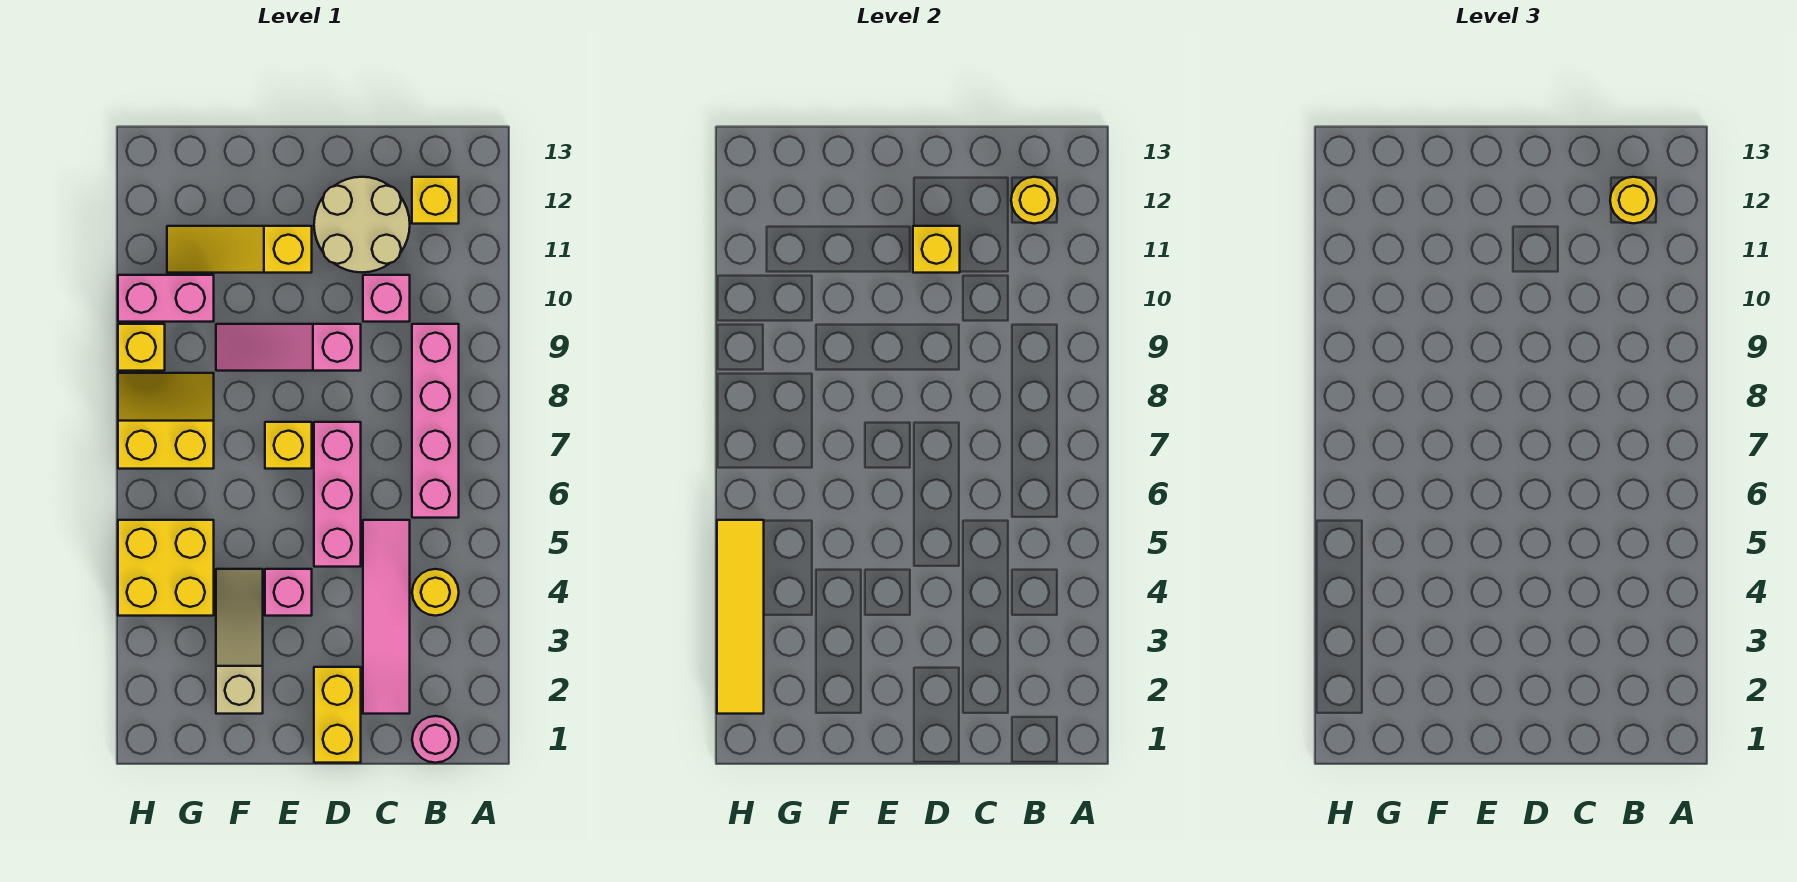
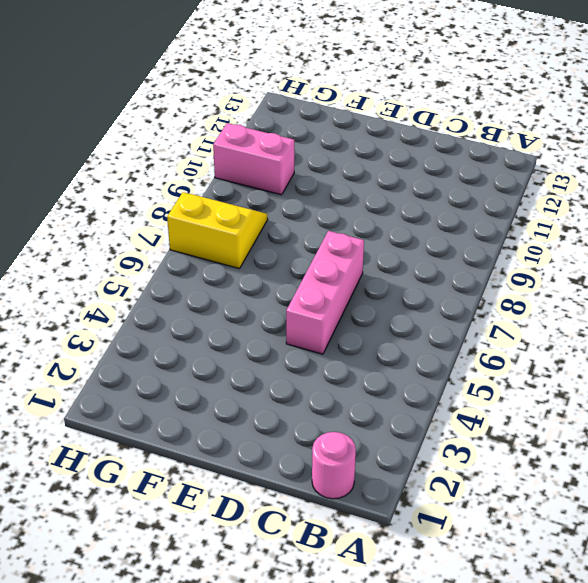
none -> yellow 1x1 round brick [412,569,459,616]
none -> pink 1x4 brick [412,324,459,518]
none -> yellow 1x1 brick [412,177,459,224]

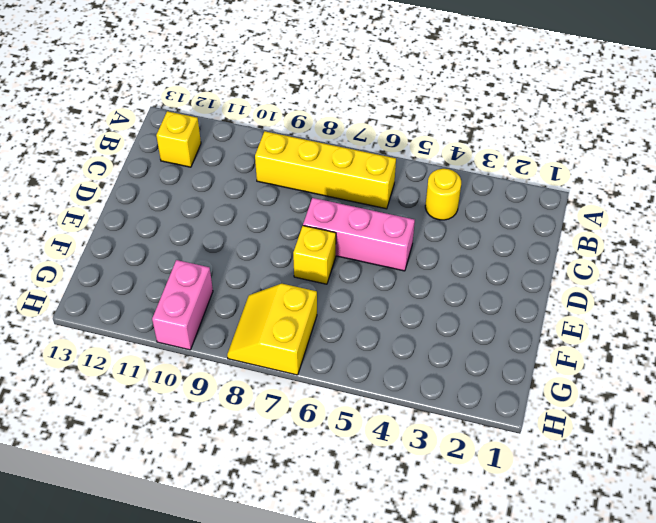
yellow 1x4 brick [255,131,396,209] -> pink 1x4 brick [412,324,459,518]
none -> pink 1x1 round brick [412,716,459,763]
none -> pink 1x4 tile [363,520,410,714]
none -> pink 1x1 brick [363,275,410,322]

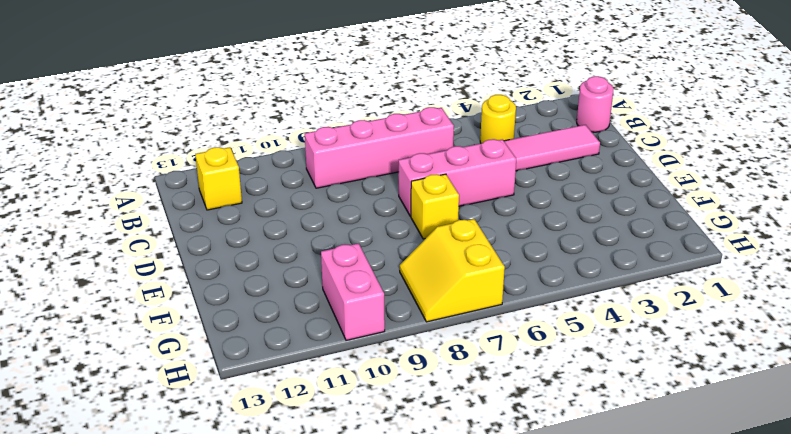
none -> pink 1x1 brick [363,275,410,322]
none -> tan 2x2 round brick [314,177,410,272]
none -> yellow 1x2 brick [314,667,361,763]

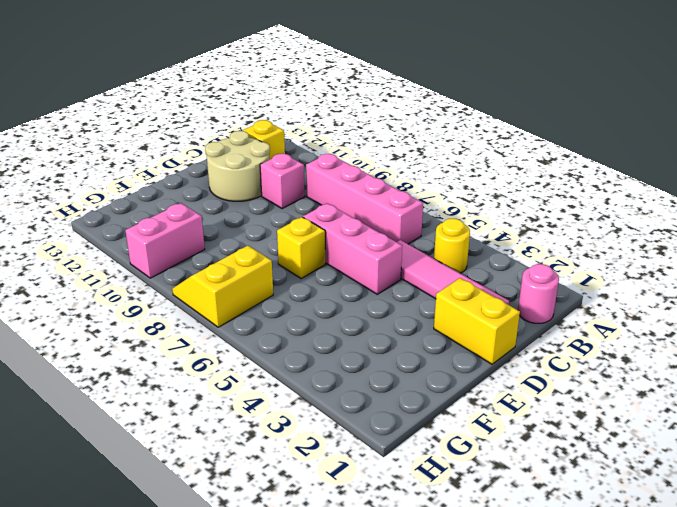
none -> pink 1x3 slope [216,324,361,371]
none -> pink 1x1 brick [265,569,312,616]
none -> yellow 1x3 slope [167,226,312,273]

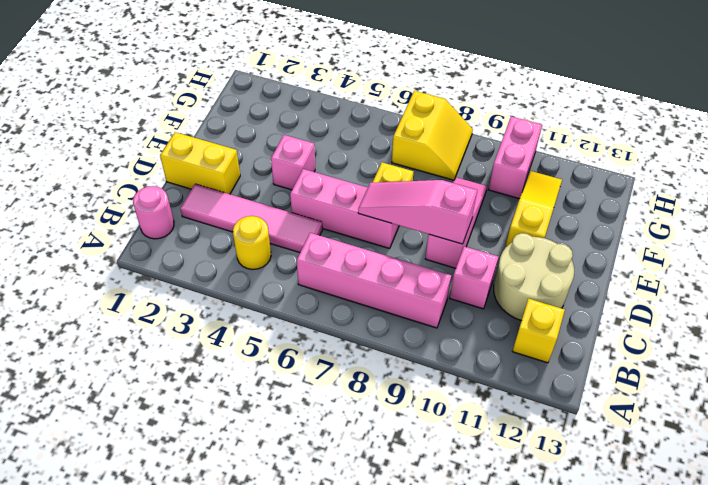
pink 1x3 slope [358,180,477,244] -> none
none -> tan 1x3 slope [216,569,263,714]
none -> yellow 2x2 brick [118,520,214,616]
none -> yellow 1x1 brick [118,324,165,371]

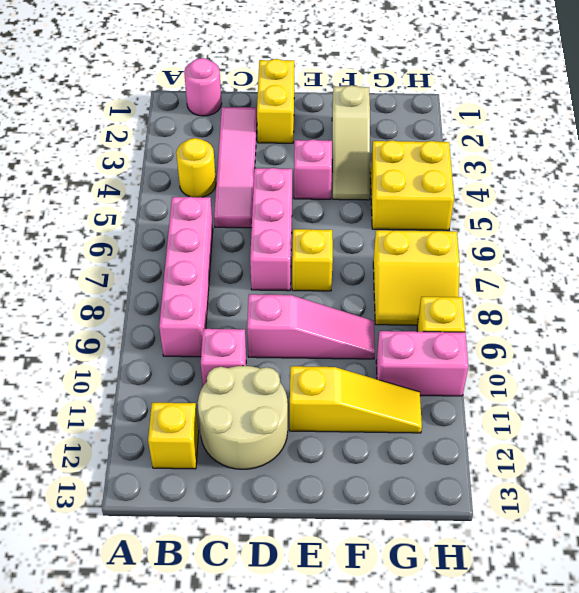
none -> yellow 1x1 round brick [1011,177,1058,223]
none -> yellow 1x1 brick [913,226,960,273]
none -> yellow 1x4 tile [717,520,764,714]

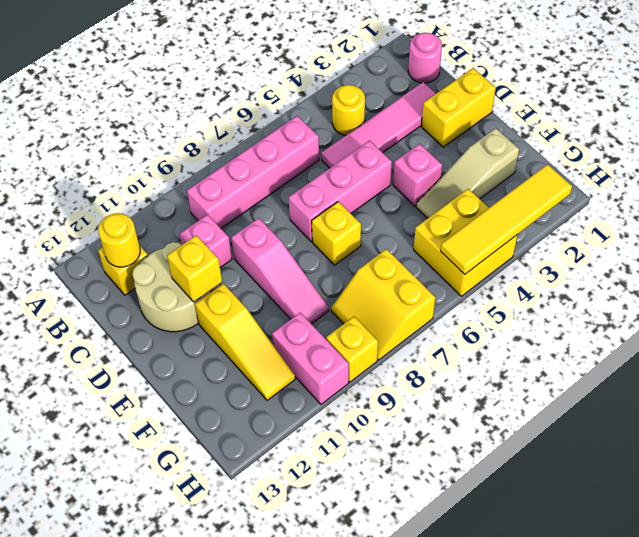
none -> yellow 1x1 round brick [1610,177,1657,223]

